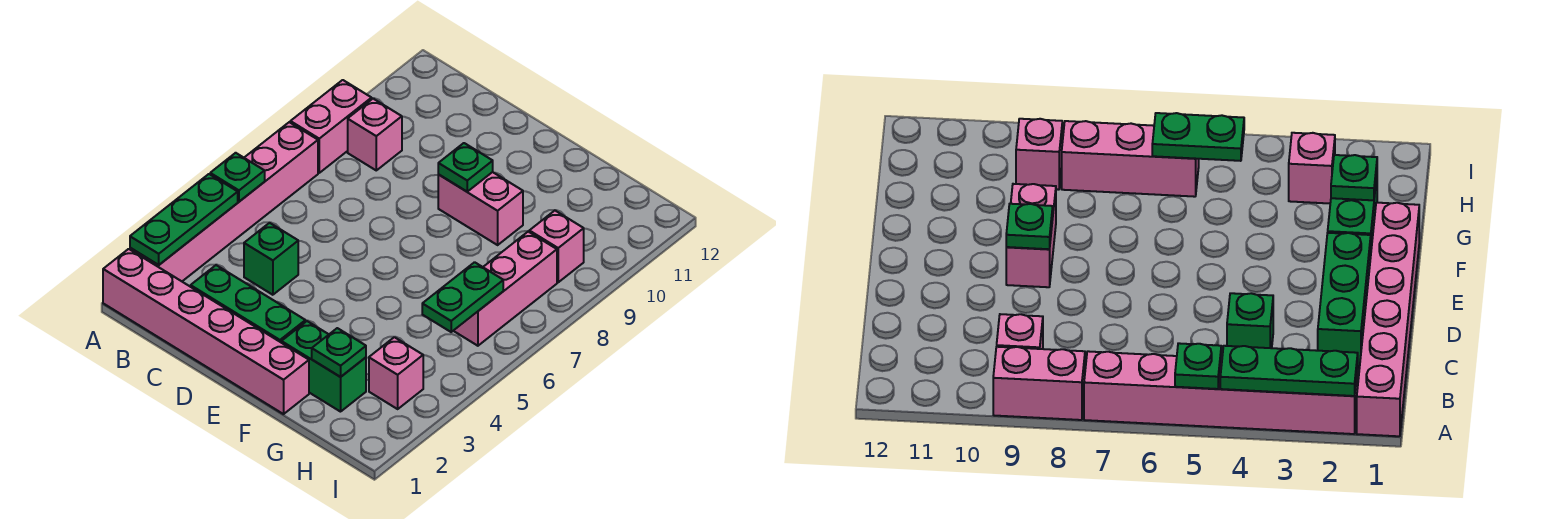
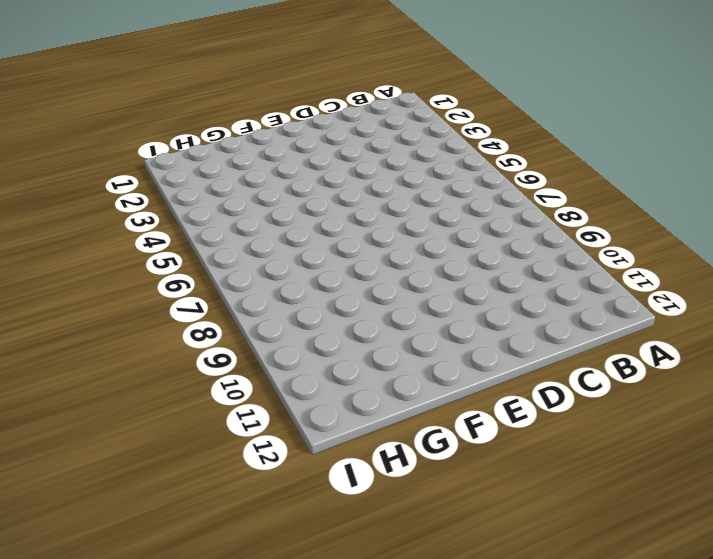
none -> pink 1x6 brick [103,249,309,414]
none -> pink 1x6 brick [130,122,318,281]
none -> pink 1x2 brick [290,80,372,173]

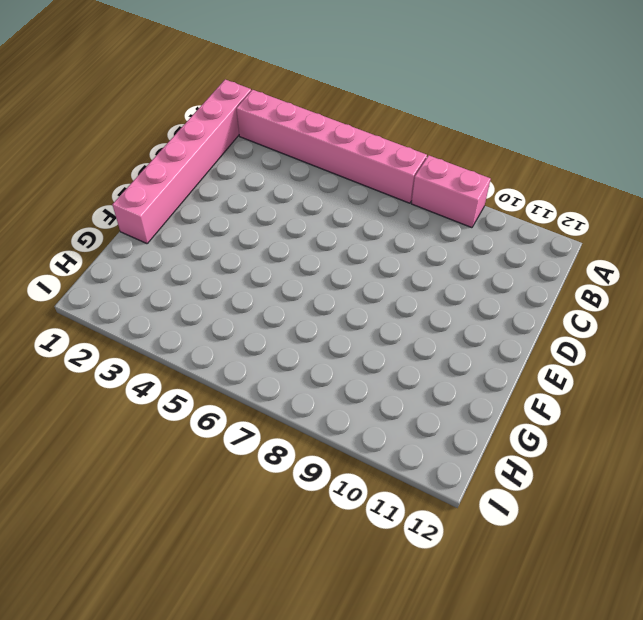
none -> pink 1x1 brick [348,99,402,170]
none -> green 1x3 brick [191,265,305,342]
none -> green 1x1 brick [244,223,298,295]

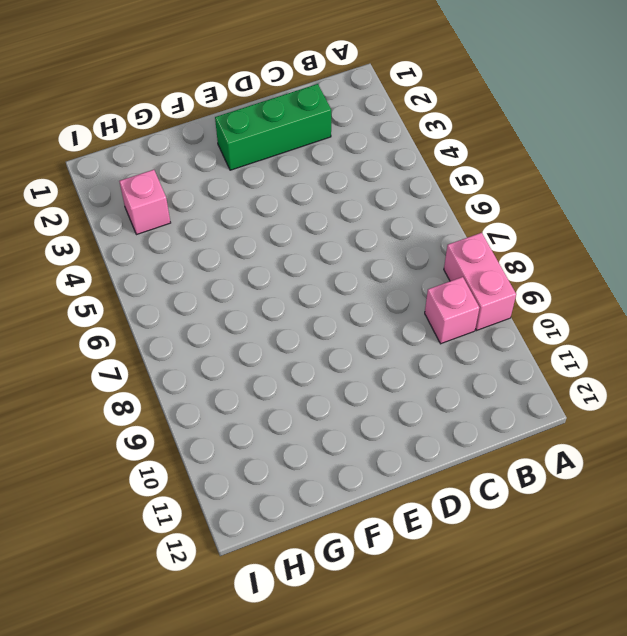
none -> pink 1x6 brick [103,249,309,414]
none -> pink 1x6 brick [130,122,318,281]
none -> green 1x1 brick [244,223,298,295]

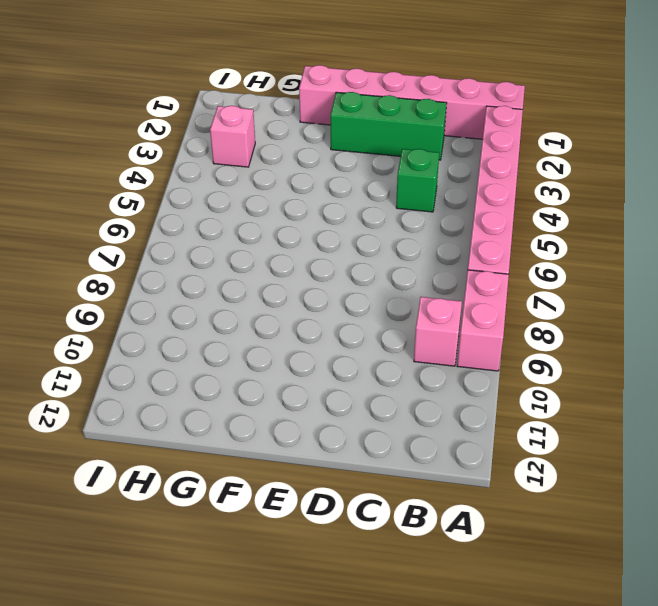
none -> pink 1x2 brick [438,172,523,245]
none -> green 1x2 brick [281,321,366,412]
none -> pink 1x3 brick [454,232,557,346]

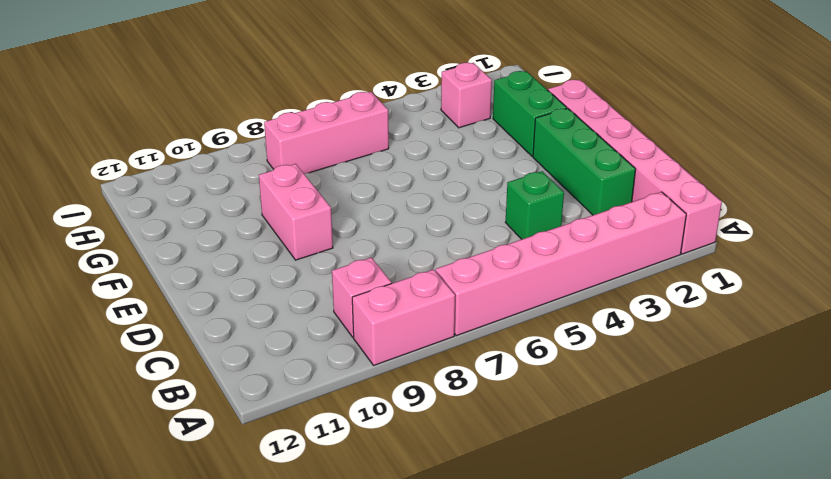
none -> pink 1x1 brick [529,211,584,282]
none -> green 1x3 plate [130,174,238,265]
none -> green 1x1 plate [210,153,265,202]

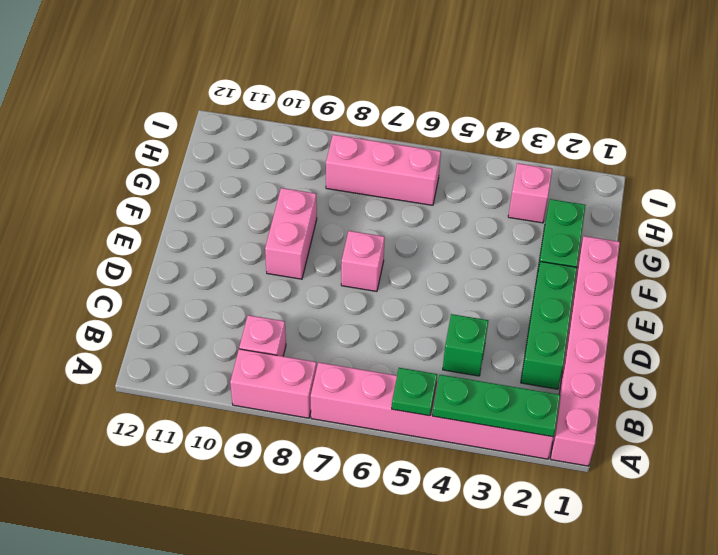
pink 1x1 brick [341,231,385,291] -> pink 1x1 brick moved to [529,211,584,282]
none -> green 1x1 plate [438,143,493,192]
none -> green 1x1 plate [312,328,366,377]
none -> green 1x2 plate [422,262,503,332]

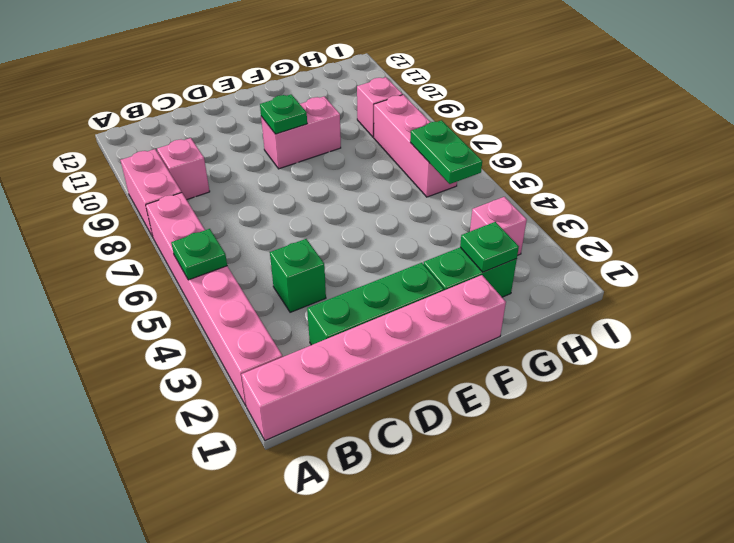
none -> green 1x3 plate [130,174,238,265]

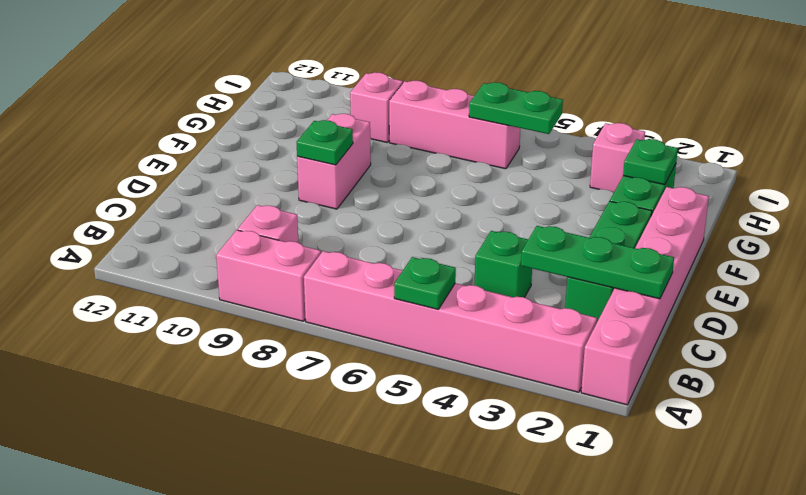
green 1x3 plate [521,226,674,299] -> green 1x3 plate moved to [130,174,238,265]

